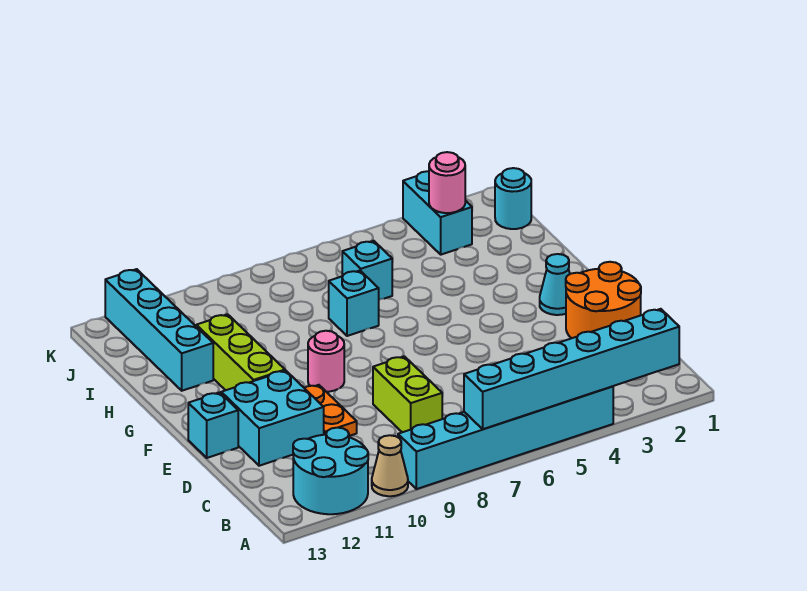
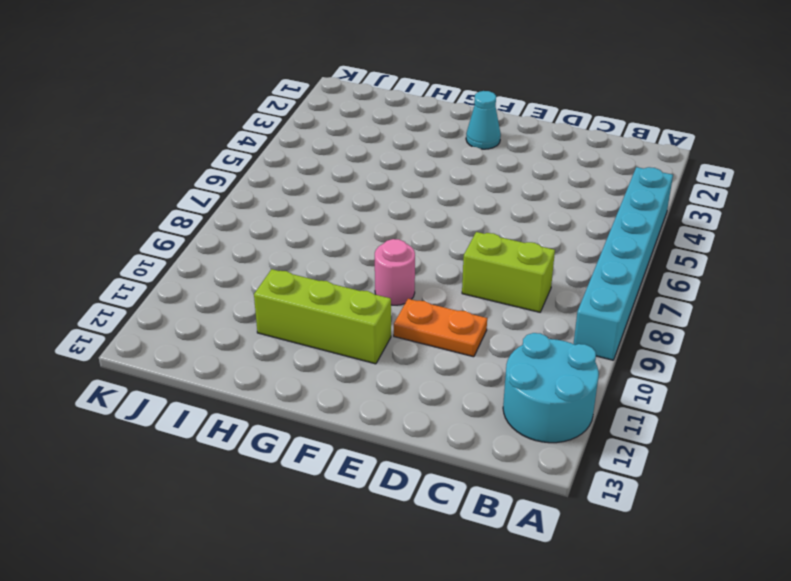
none -> tan 1x1 cone [372,435,408,496]
none -> orange 2x2 round brick [566,262,641,338]
none -> cyan 2x2 brick [221,370,324,466]

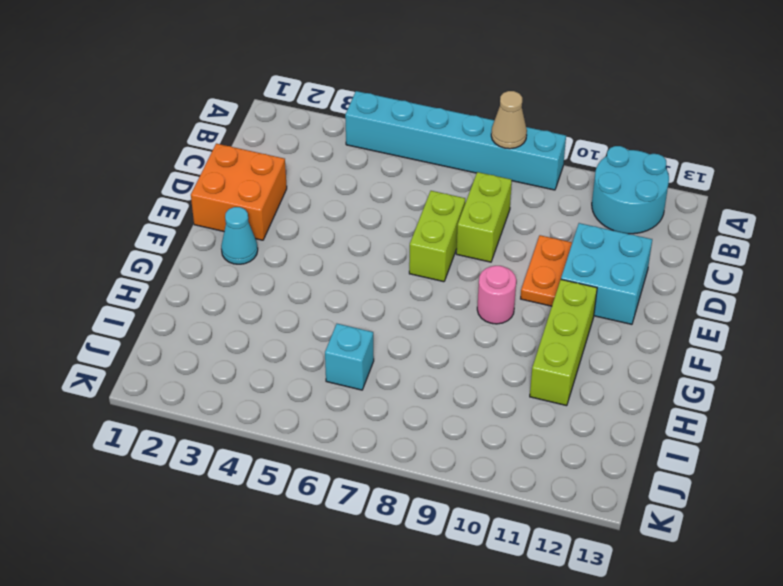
tan 1x1 cone [491,91,527,149] -> tan 1x1 cone moved to [372,435,408,496]
orange 2x2 brick [191,144,287,240] -> orange 2x2 round brick [566,262,641,338]
lime 1x2 brick [409,191,465,282] -> none
none -> cyan 1x1 brick [188,392,238,458]
none -> cyan 1x1 brick [329,271,379,336]
none -> cyan 1x4 brick [105,269,213,391]

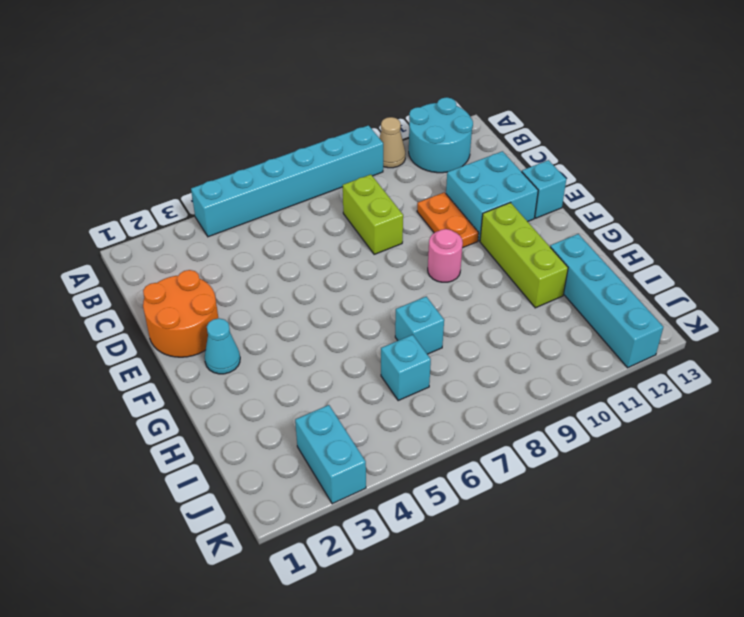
none -> cyan 1x1 round brick [495,168,531,229]
none -> cyan 1x6 brick [464,309,679,429]
none -> pink 1x1 round brick [429,152,465,213]

